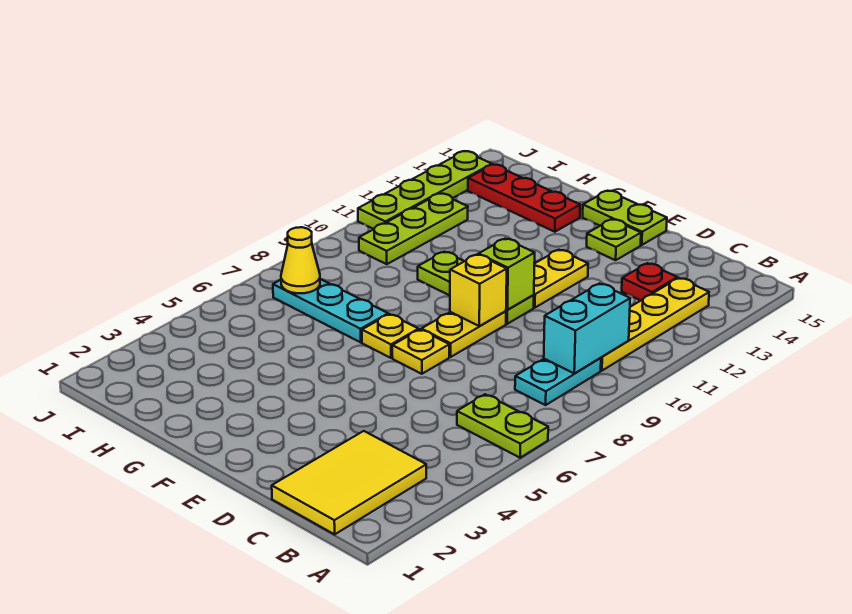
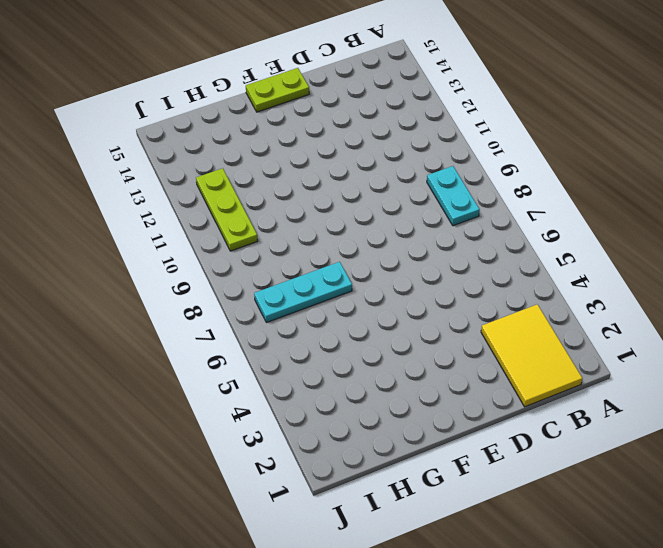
none -> lime 1x2 plate [457,394,548,458]
none -> yellow 1x4 plate [601,278,709,371]
none -> red 1x1 plate [622,263,677,301]

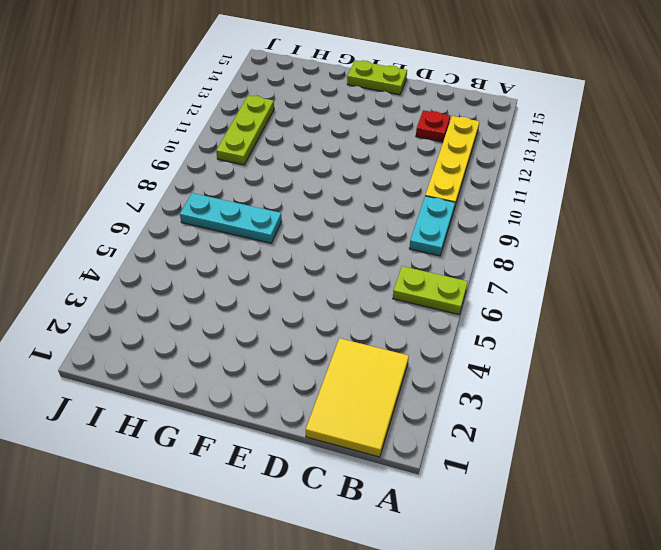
none -> yellow 1x1 plate [392,330,449,374]
none -> yellow 1x2 plate [421,311,506,357]
none -> lime 1x3 plate [418,252,534,324]

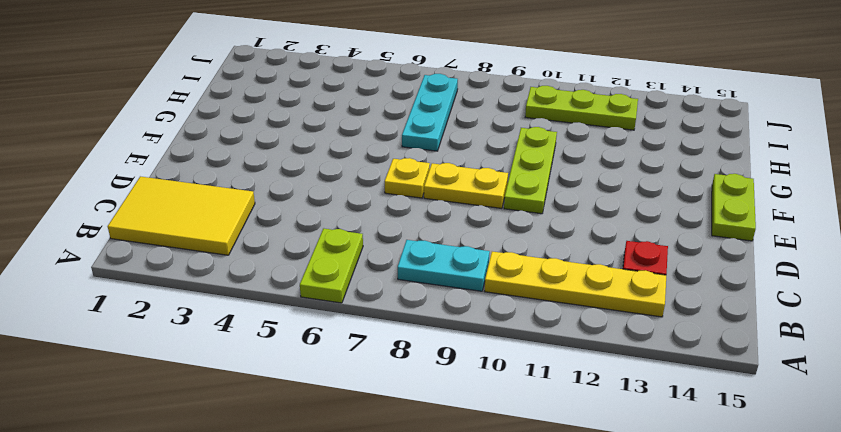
none -> yellow 1x2 plate [534,250,588,308]
none -> lime 1x1 plate [587,220,641,260]
none -> yellow 1x1 plate [362,314,419,358]

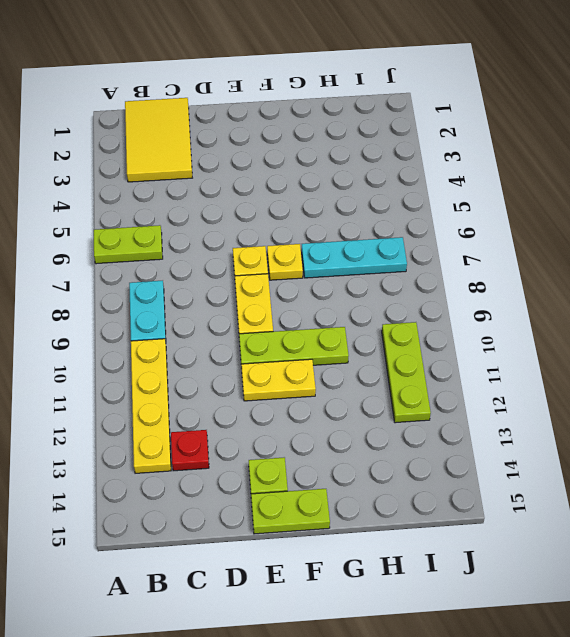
yellow 1x2 plate [241,359,316,401] -> yellow 1x2 plate turned to [534,250,588,308]
none -> red 1x3 plate [468,165,580,232]
none -> lime 1x4 plate [358,151,492,229]
none -> cyan 1x2 brick [544,284,630,374]

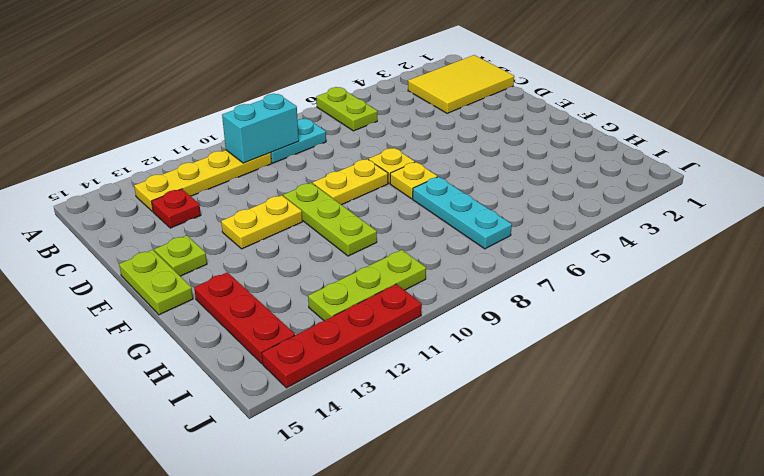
red 1x4 plate [262,284,422,388] -> lime 1x4 plate [358,151,492,229]
none -> yellow 1x1 brick [450,254,507,326]
none -> lime 1x1 brick [479,239,535,310]
none -> yellow 1x1 cone [281,227,320,293]

